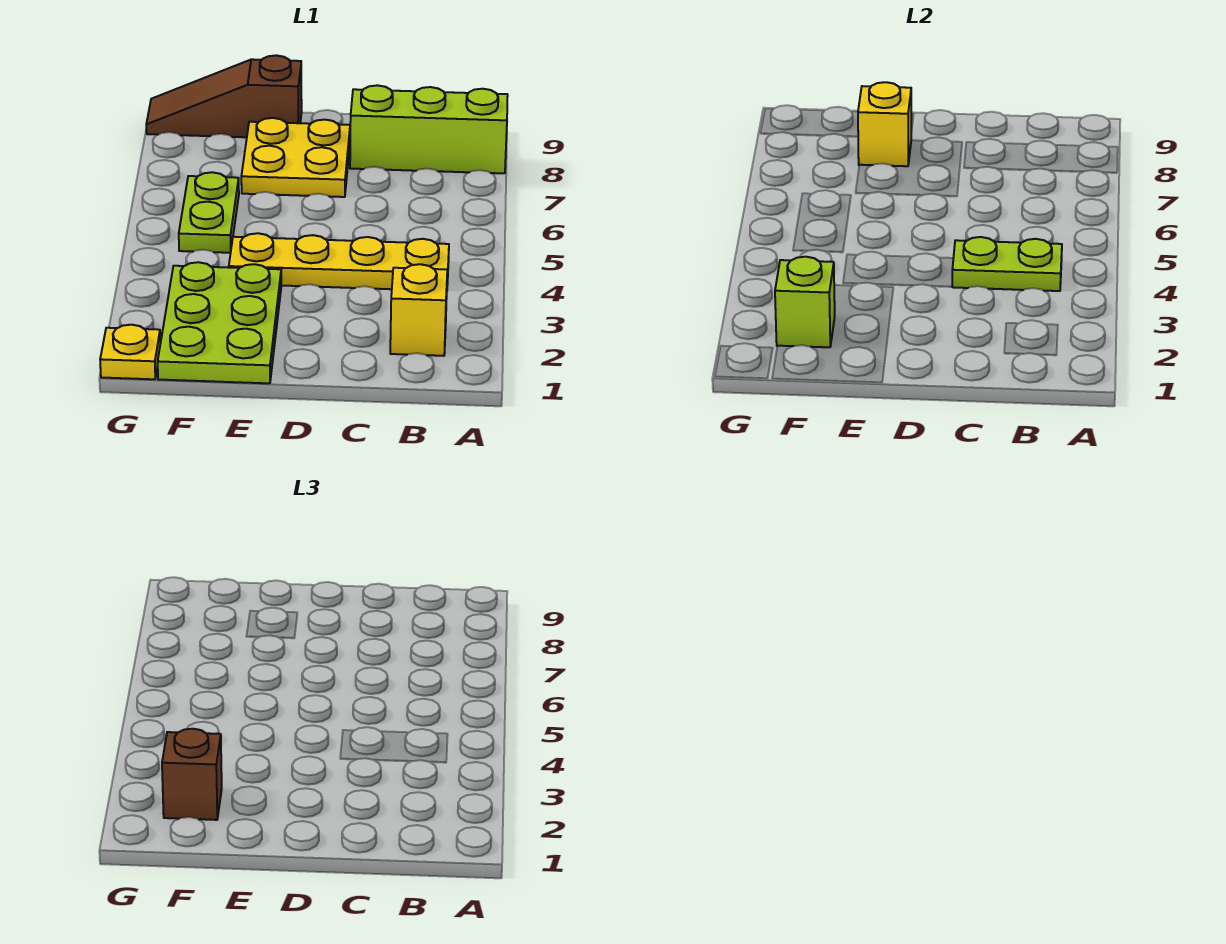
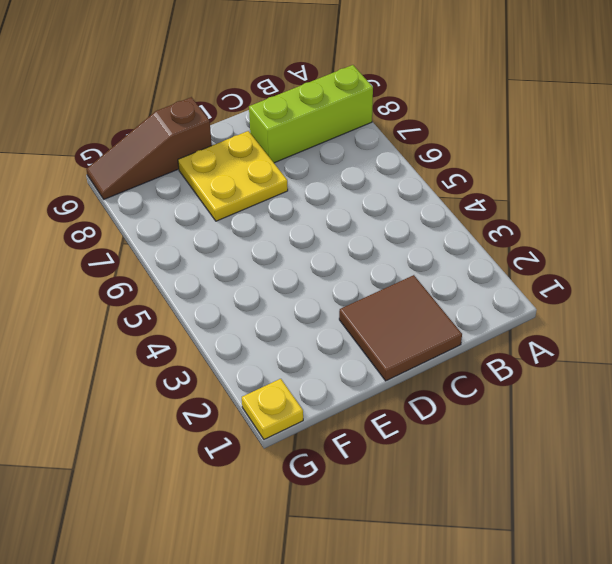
brown 2x2 tile [339,275,462,381] -> none
none -> yellow 1x1 brick [390,264,447,356]
none -> yellow 1x4 plate [229,233,449,289]
none -> lime 2x3 plate [158,262,281,383]

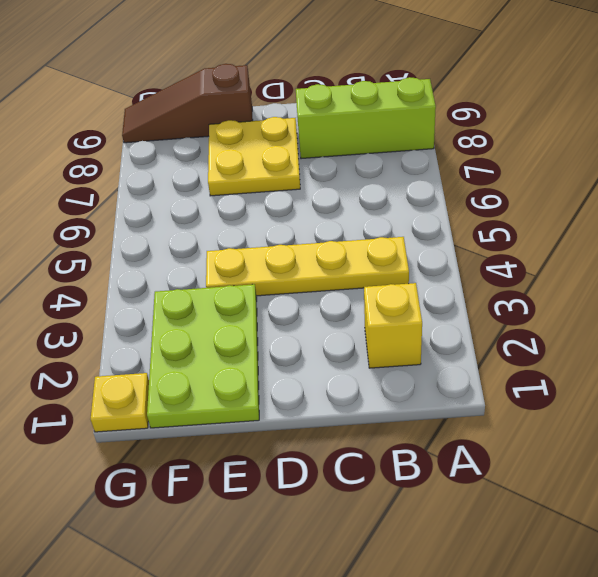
none -> lime 1x2 plate [179,172,239,253]
none -> lime 1x2 plate [952,237,1062,291]
none -> yellow 1x1 brick [858,82,911,166]

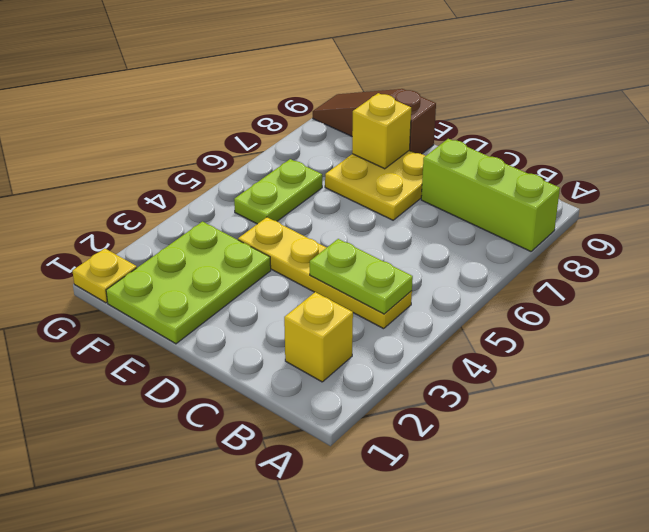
none -> lime 1x1 brick [775,257,835,347]
none -> brown 1x1 brick [162,729,222,820]

